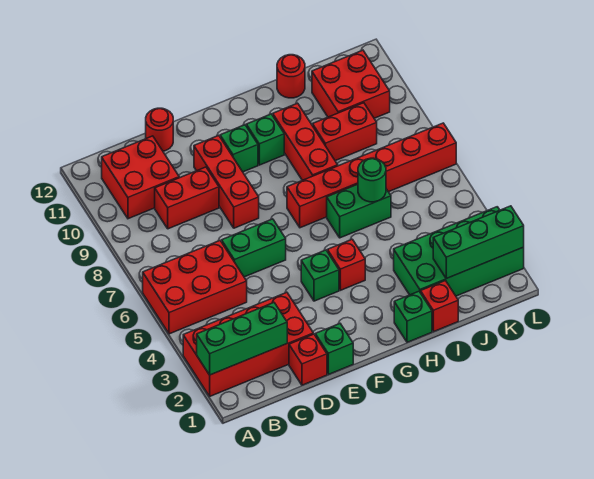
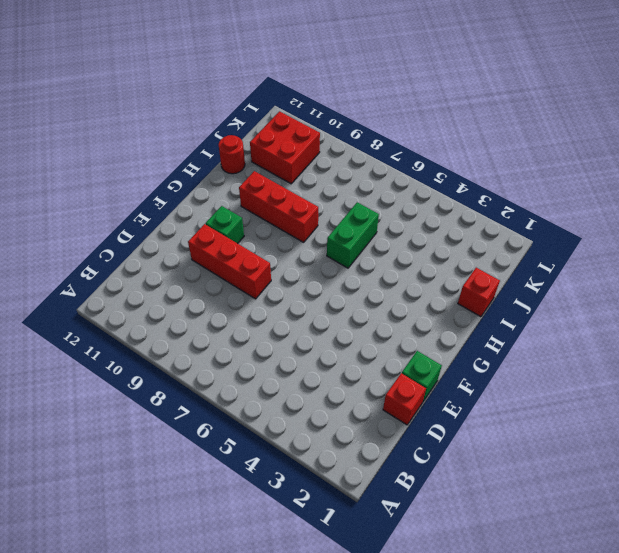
none -> red 2x4 brick [183,292,313,396]
none -> red 2x3 brick [143,241,247,334]
none -> red 2x2 brick [102,136,179,219]

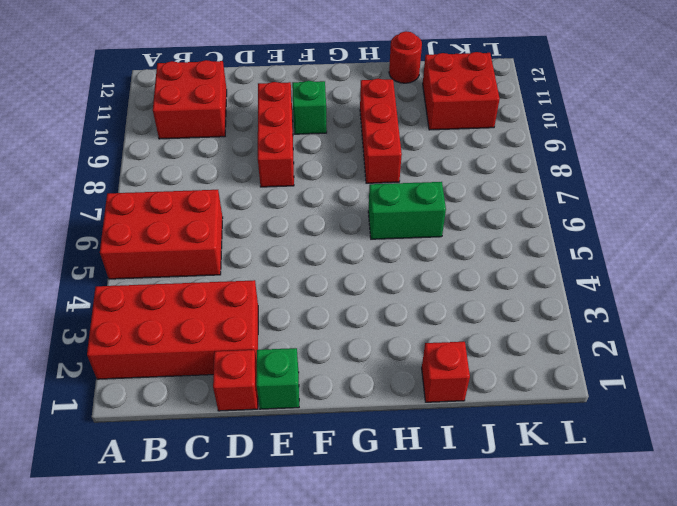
none -> red 1x2 brick [155,167,219,229]
none -> green 1x2 brick [222,219,286,277]
none -> red 1x1 round brick [146,108,173,151]

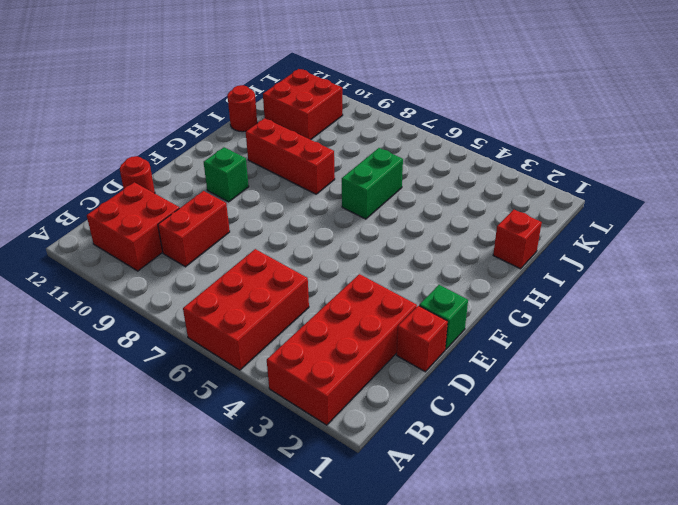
none -> green 1x2 brick [222,219,286,277]
none -> red 1x3 brick [194,136,259,228]
none -> green 1x1 brick [301,250,339,301]

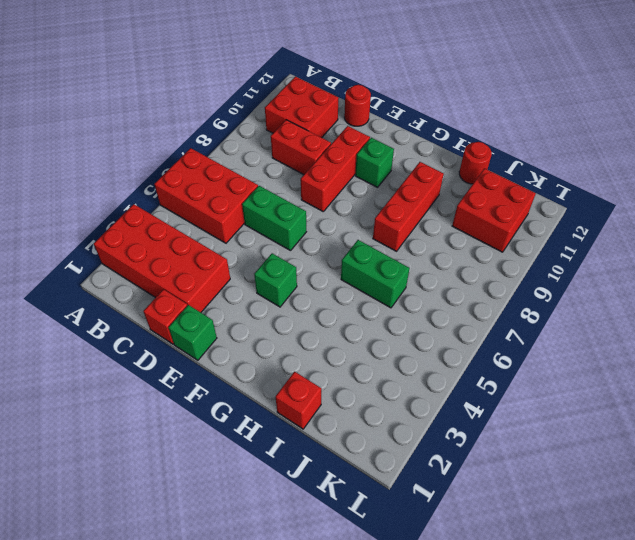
none -> red 1x1 brick [327,239,365,290]
none -> red 1x6 brick [287,123,456,228]
none -> green 1x1 brick [246,114,284,165]

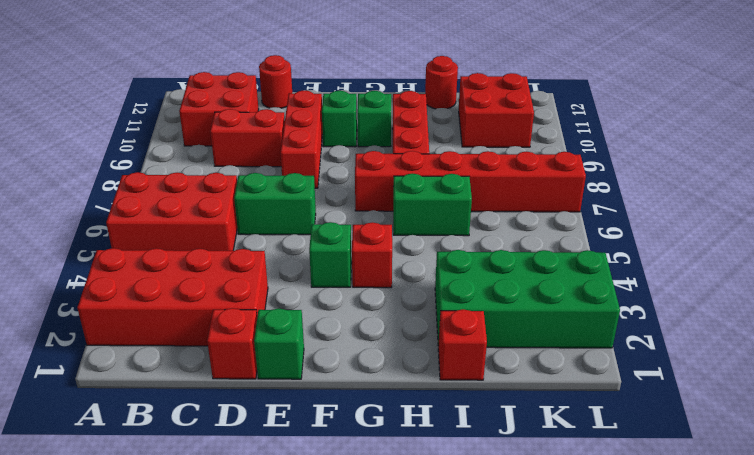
none -> green 1x1 brick [394,291,432,342]
none -> red 1x2 brick [313,103,377,161]
none -> green 1x3 brick [197,303,287,375]

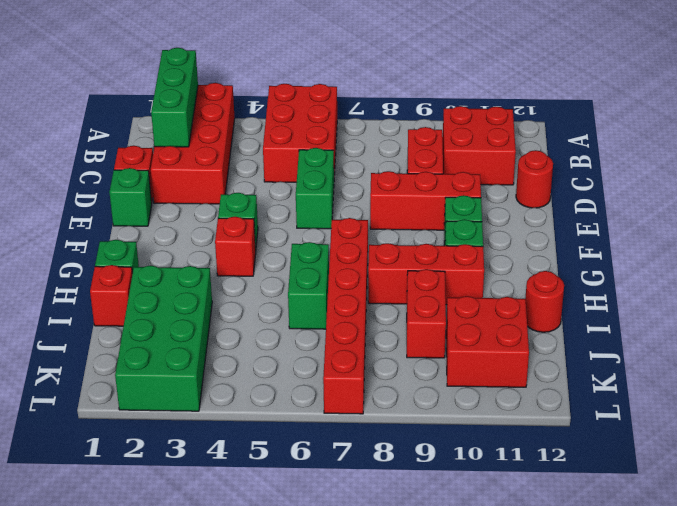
none -> green 1x1 round brick [358,158,386,202]
none -> green 1x3 brick [433,206,524,279]

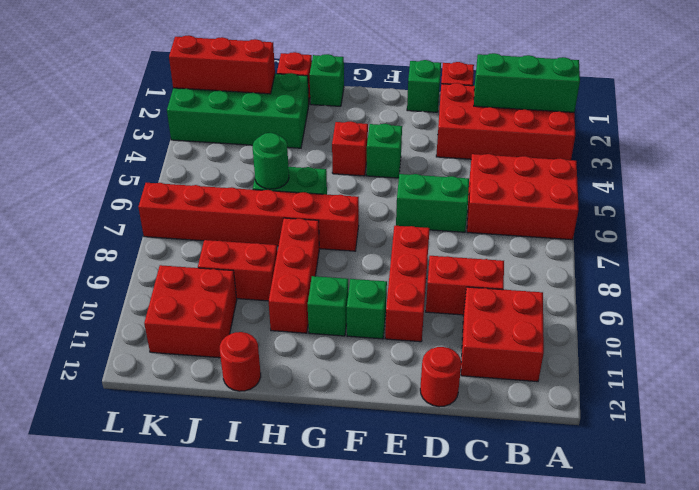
red 1x3 brick [169,35,275,94] -> green 1x3 brick [433,206,524,279]

